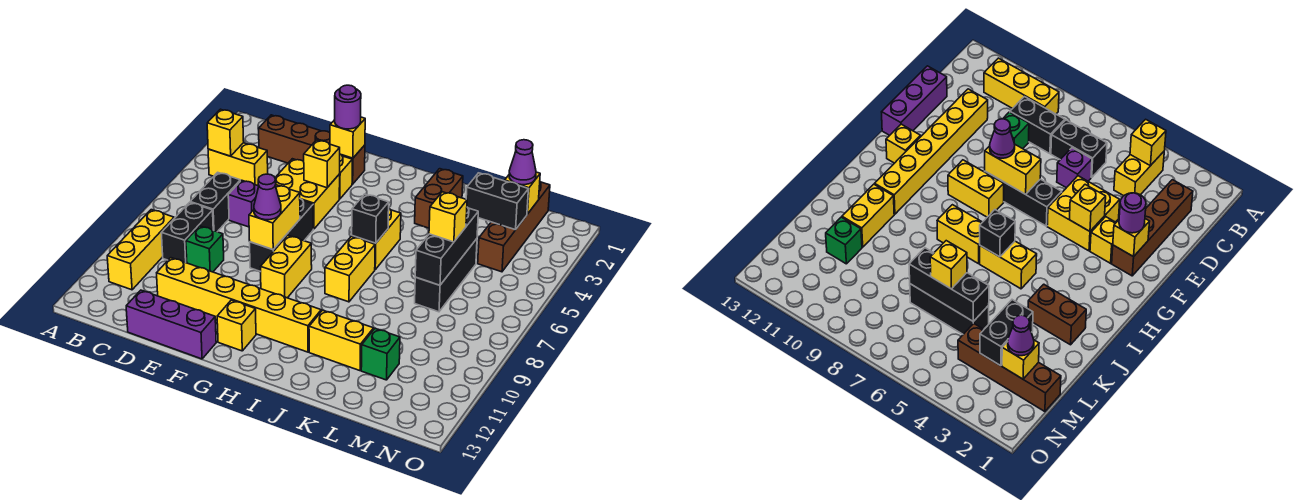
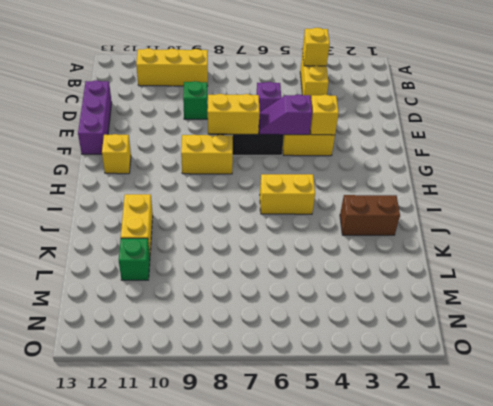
purple 1x2 slope [259,94,312,135] -> none
none -> brown 1x4 brick [259,115,365,184]
none -> black 1x2 brick [190,172,240,232]
none -> black 1x2 brick [161,202,213,263]
none -> yellow 1x6 brick [157,258,321,352]

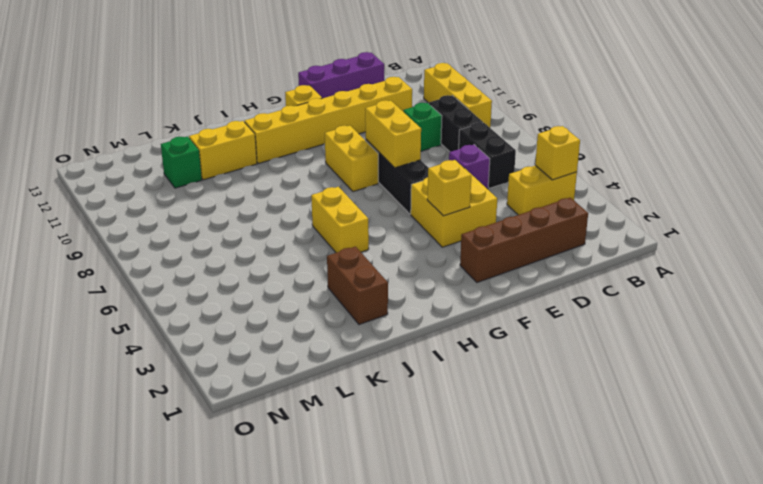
none -> yellow 1x1 brick [339,154,352,199]
none -> yellow 1x2 brick [325,236,375,302]
none -> black 1x3 brick [415,239,477,312]
none -> brown 1x4 brick [478,182,550,272]

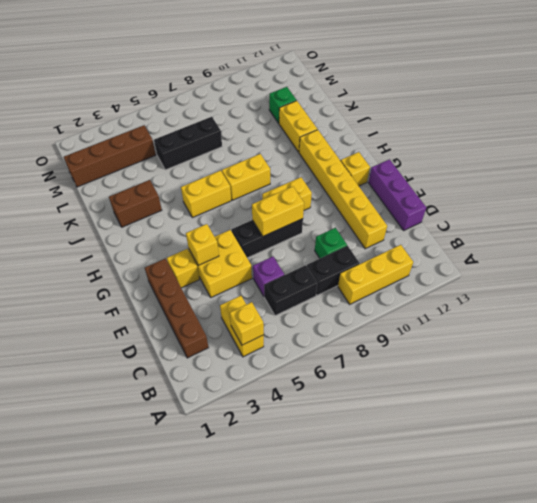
none -> yellow 1x1 brick [330,117,365,158]
none -> black 1x1 brick [352,194,389,243]
none -> black 1x2 brick [466,173,528,230]
none -> black 1x3 brick [415,207,478,285]

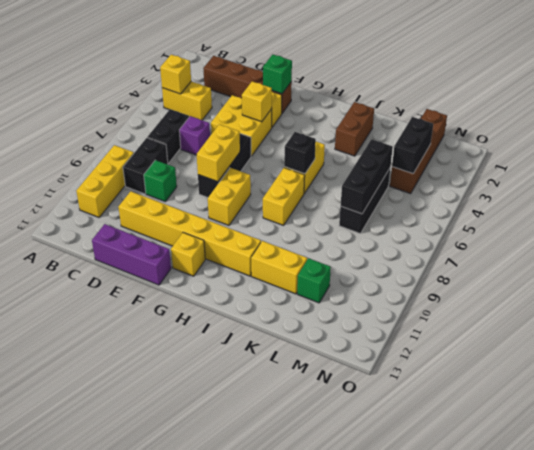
green 1x1 brick [263,54,292,94] -> yellow 1x1 brick [330,117,365,158]
black 1x2 brick [392,117,433,174] -> black 1x2 brick turned to [466,173,528,230]
none -> yellow 1x1 brick [505,172,540,214]
none -> purple 1x1 round brick [335,85,361,129]
none -> purple 1x1 cone [254,174,281,220]
none -> yellow 1x1 brick [429,192,467,242]

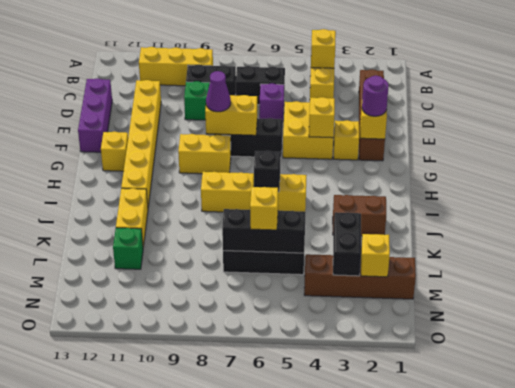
none -> purple 1x1 cone [509,140,536,185]

